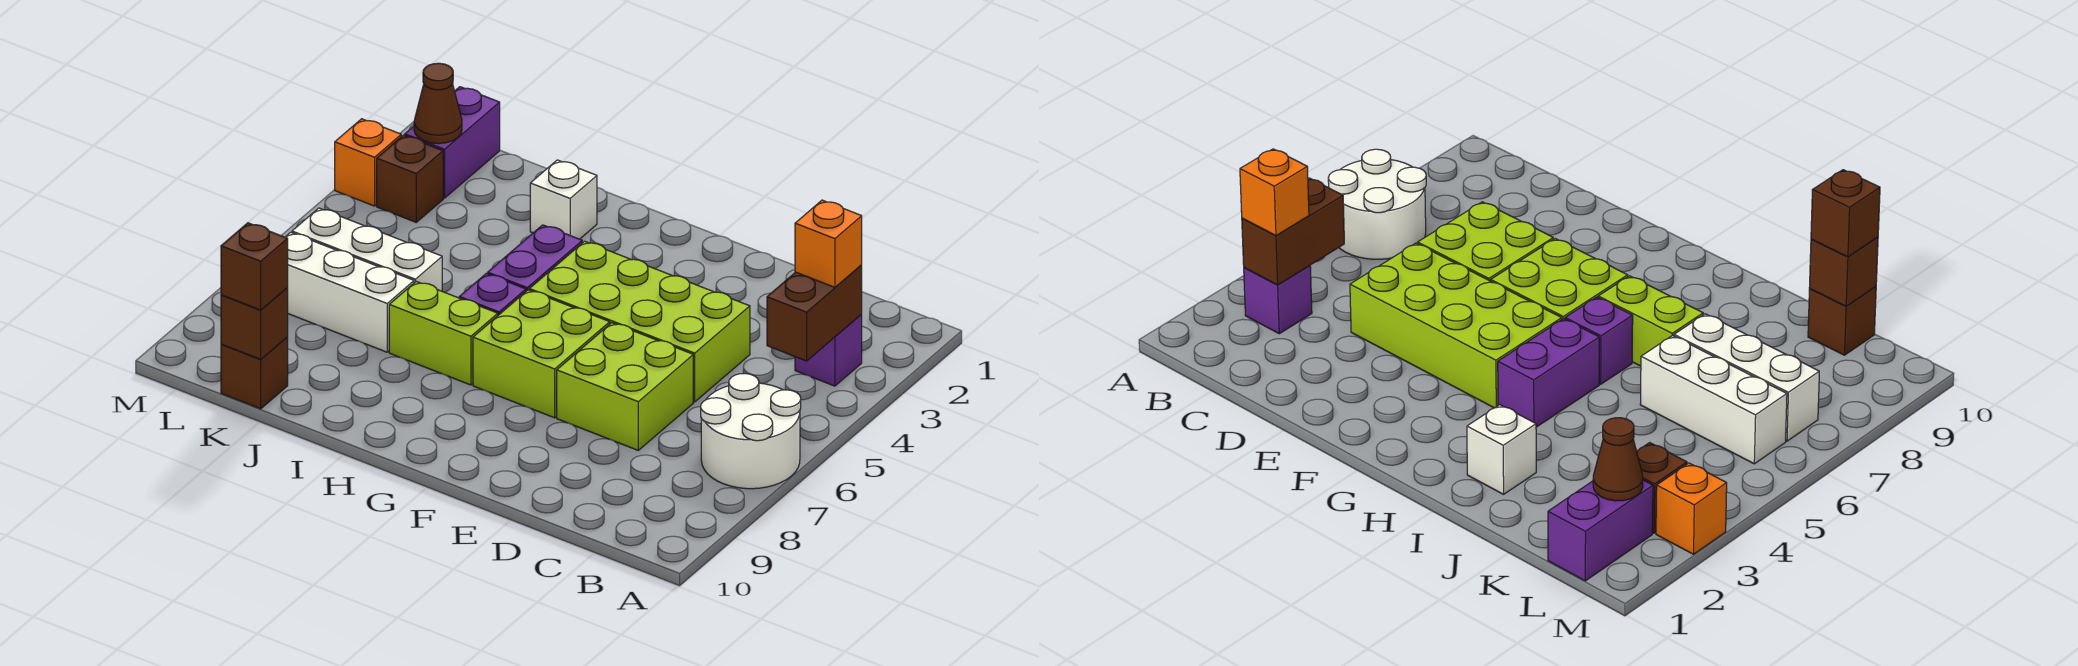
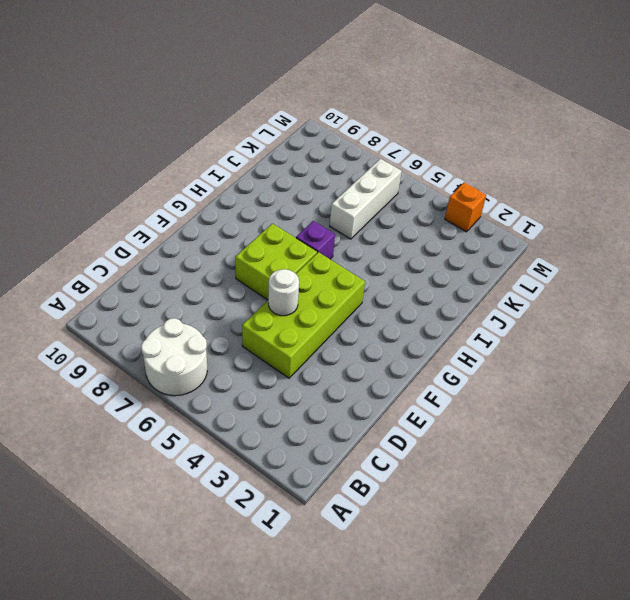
white 1x1 round brick [268,269,299,316] -> none
none -> purple 1x1 brick [795,315,862,386]
none -> lime 2x2 brick [557,323,693,450]
none -> purple 1x2 brick [488,225,582,291]

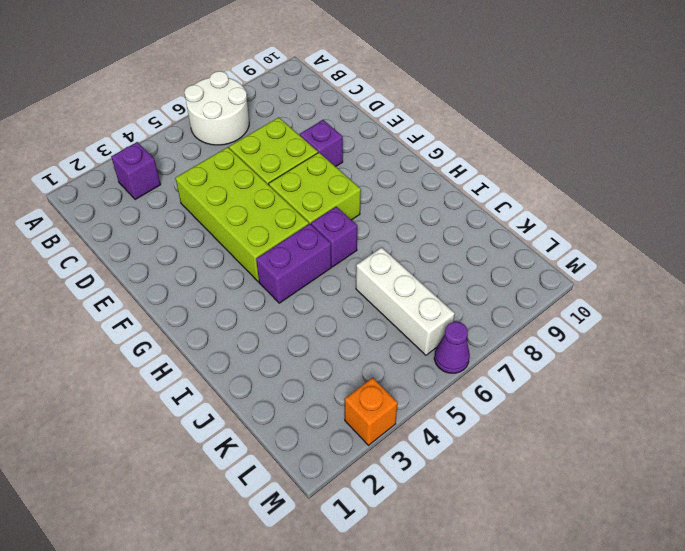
purple 1x1 brick [300,120,343,167] -> none
purple 1x1 cone [434,322,470,373] -> none
none -> lime 1x2 brick [389,281,498,385]
none -> white 1x1 brick [530,160,597,239]
none -> white 1x3 brick [286,232,414,352]

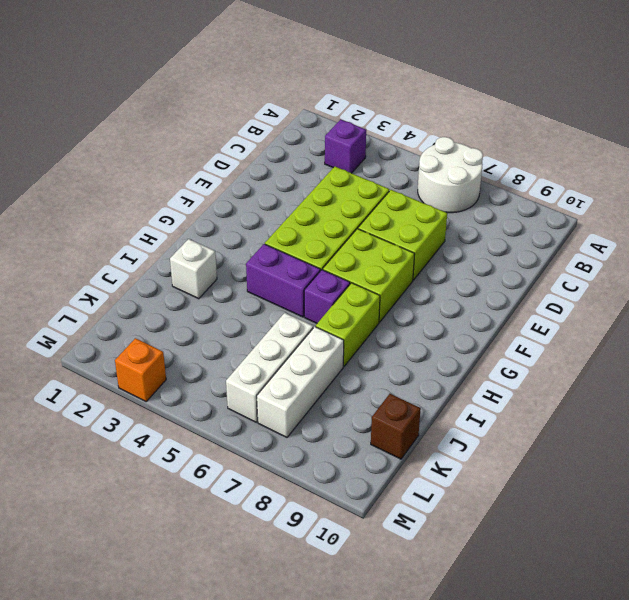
none -> purple 1x2 brick [405,87,500,198]
none -> brown 1x1 brick [377,135,443,222]
none -> brown 1x2 brick [767,265,862,361]

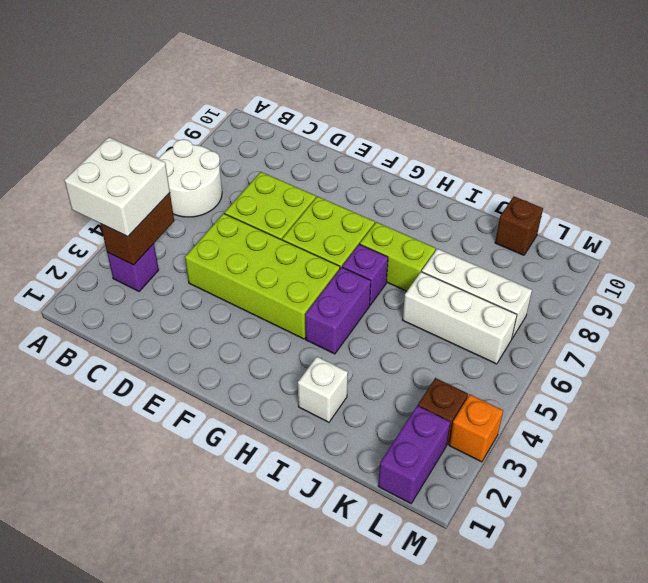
white 2x2 brick [64,137,170,237] -> orange 1x1 brick [795,200,862,287]
none -> brown 1x1 brick [221,288,288,359]
none -> brown 1x1 cone [414,63,462,144]
none -> brown 1x1 brick [221,223,288,310]

